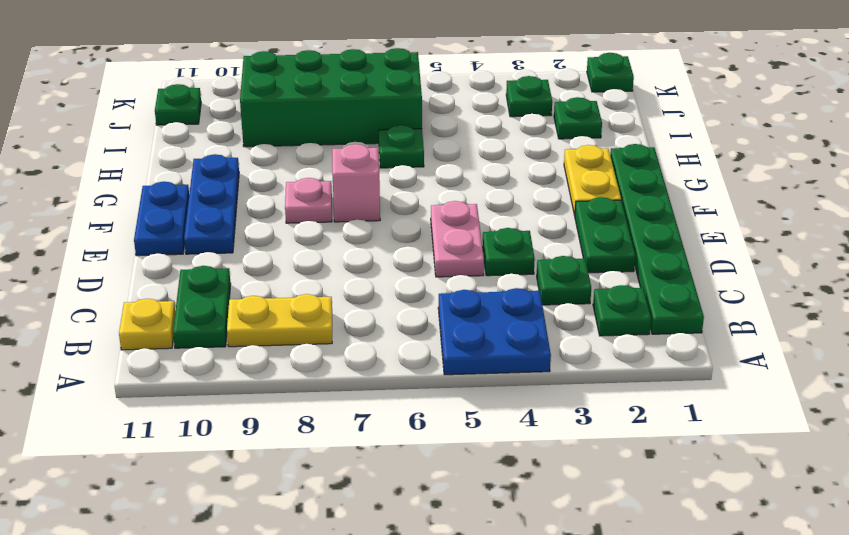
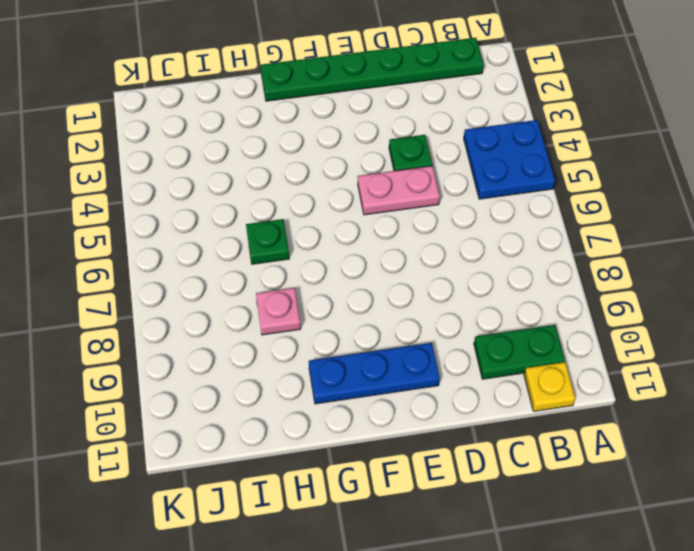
pink 1x1 plate [256,288,301,335] -> pink 1x1 plate moved to [285,178,332,223]
none -> green 1x1 plate [593,285,651,336]
none -> yellow 1x2 plate [227,294,332,347]
none -> green 1x1 plate [537,256,591,305]

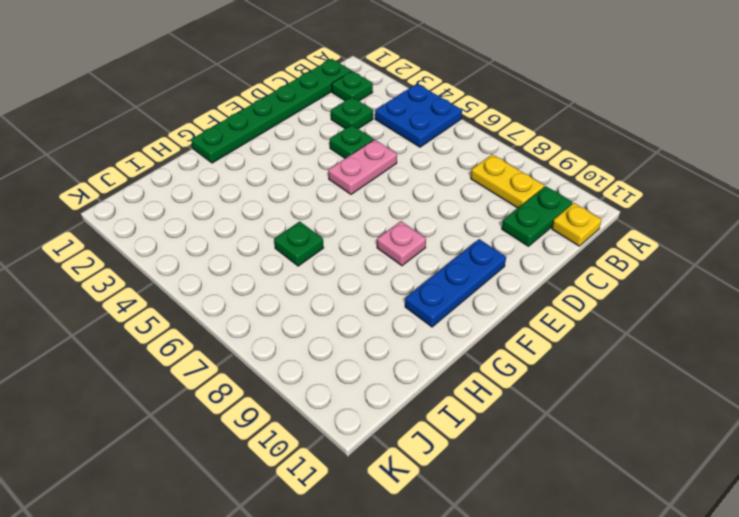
none -> green 1x2 plate [575,197,635,273]
none -> blue 1x2 plate [134,182,189,256]
none -> yellow 1x2 plate [564,145,621,215]

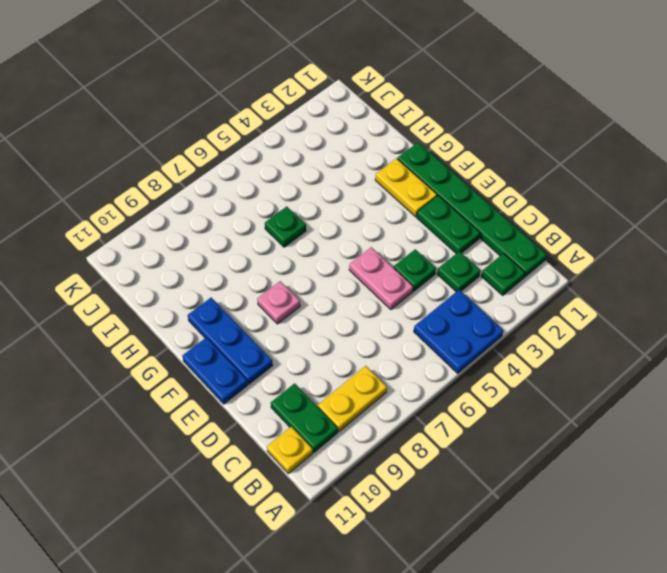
none -> pink 1x1 brick [332,144,380,222]
none -> green 1x1 plate [554,97,602,139]
none -> green 2x4 brick [240,48,422,147]

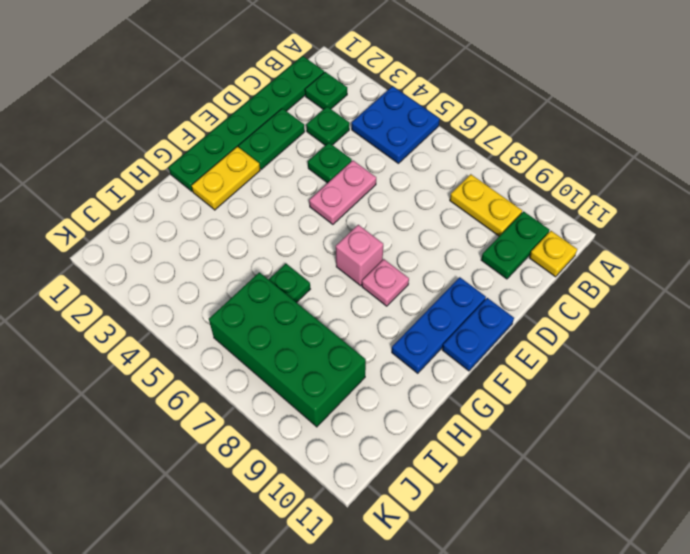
none -> green 1x1 plate [554,97,602,139]
none -> green 1x1 plate [506,76,552,117]
none -> green 1x1 plate [155,84,201,125]

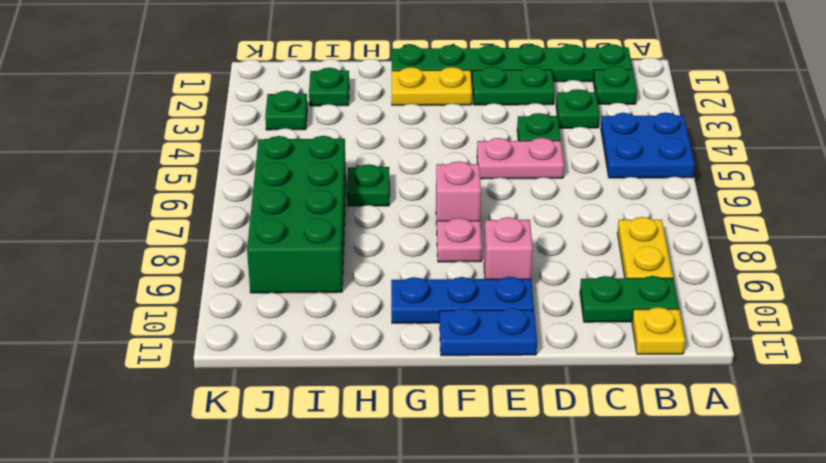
pink 1x1 brick [484,217,533,279] -> none
none -> green 1x1 plate [155,84,201,125]
none -> green 1x1 plate [587,53,634,92]

